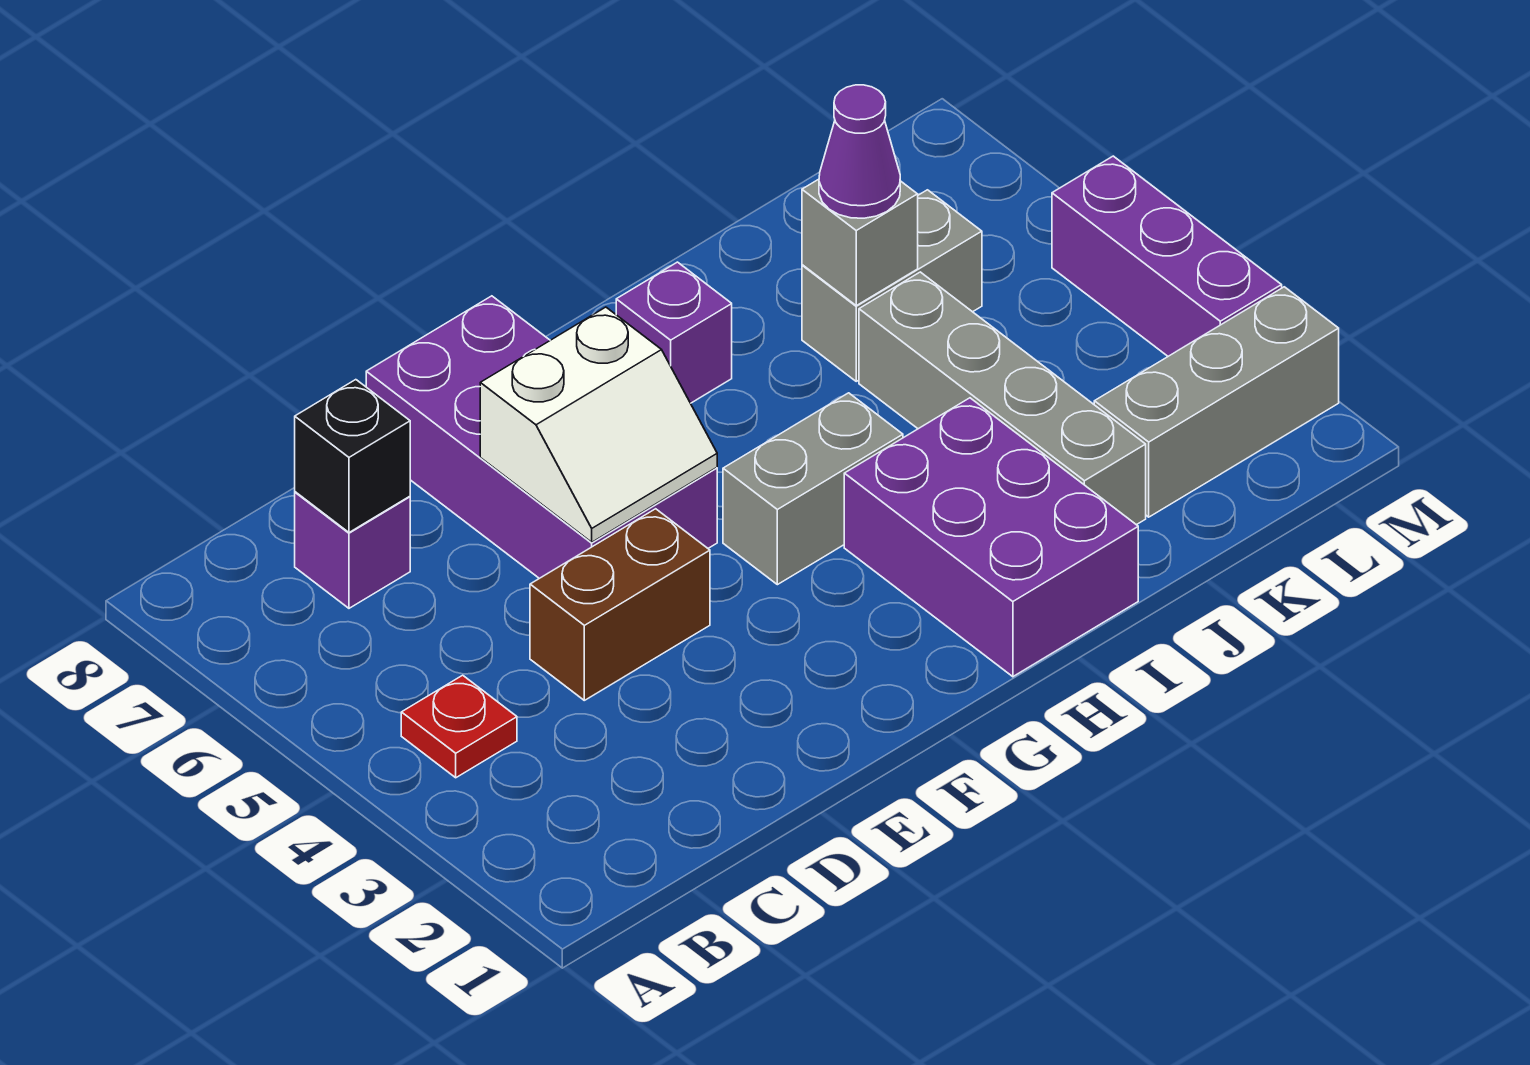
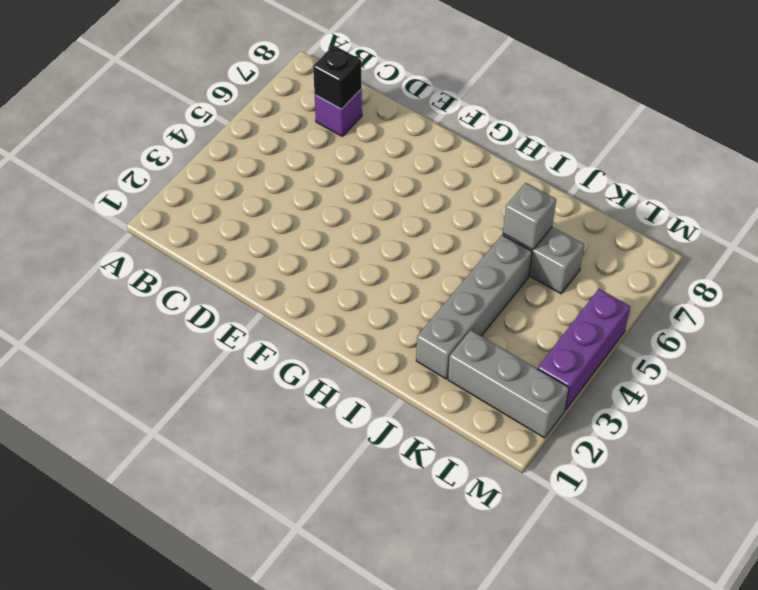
none -> red 1x1 plate [401,675,517,778]
none -> brown 1x2 brick [530,509,710,700]
none -> purple 2x4 brick [366,296,717,578]

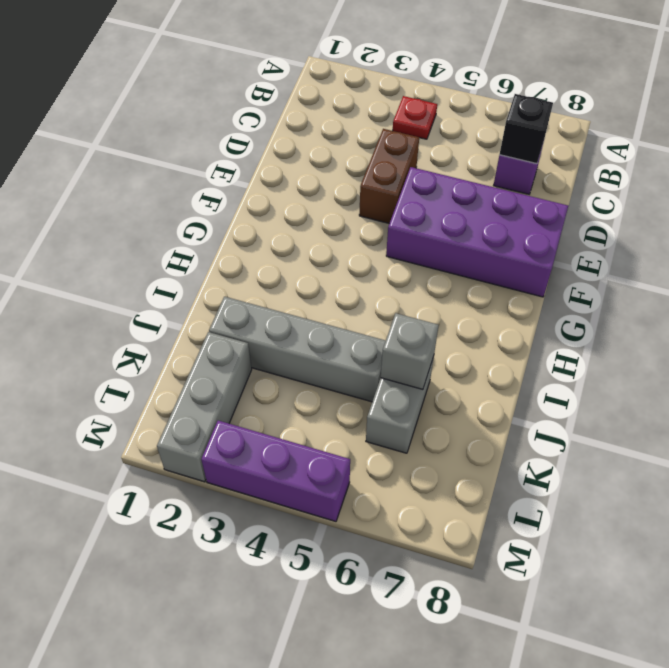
none -> grey 1x2 brick [723,393,903,585]
none -> purple 2x3 brick [844,398,1138,677]
none -> purple 1x1 brick [616,262,732,403]

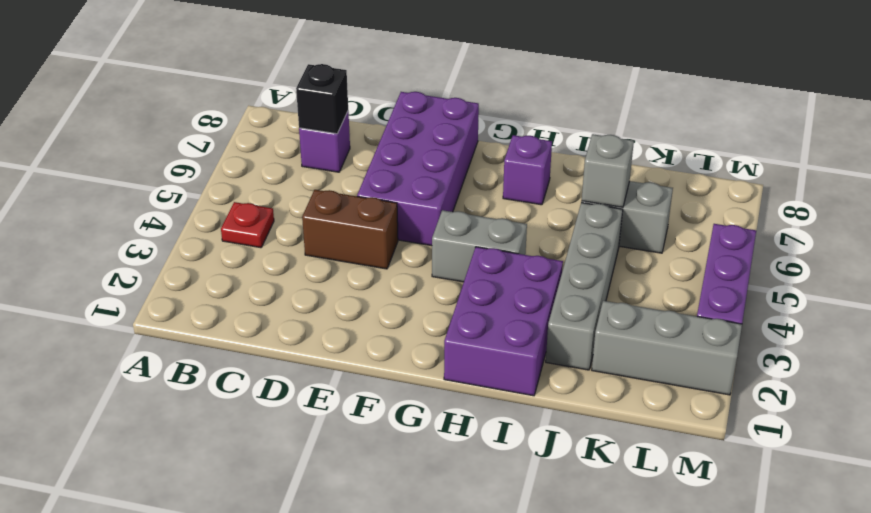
none -> white 2x2 slope [480,307,717,542]
none -> purple 1x1 cone [819,85,900,218]

